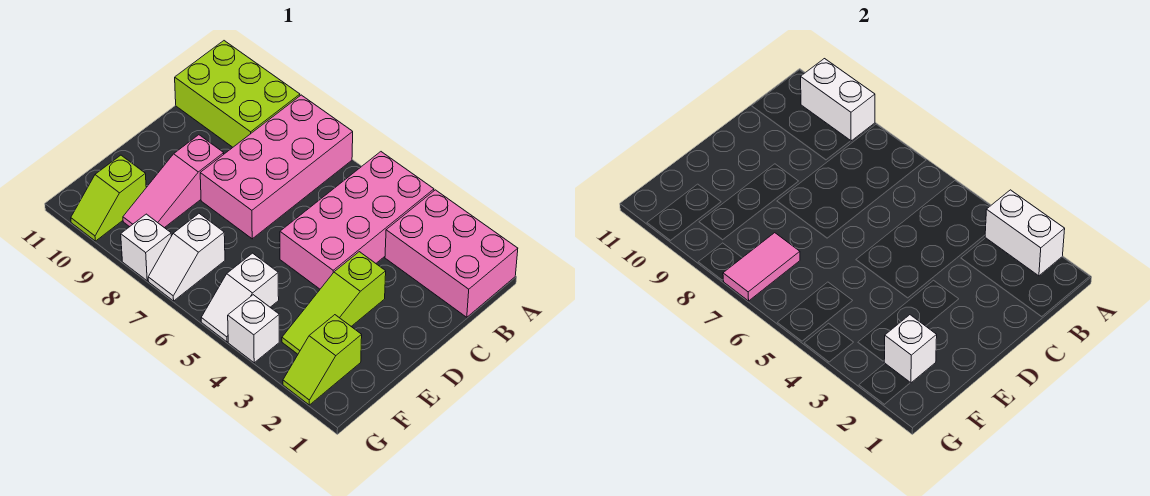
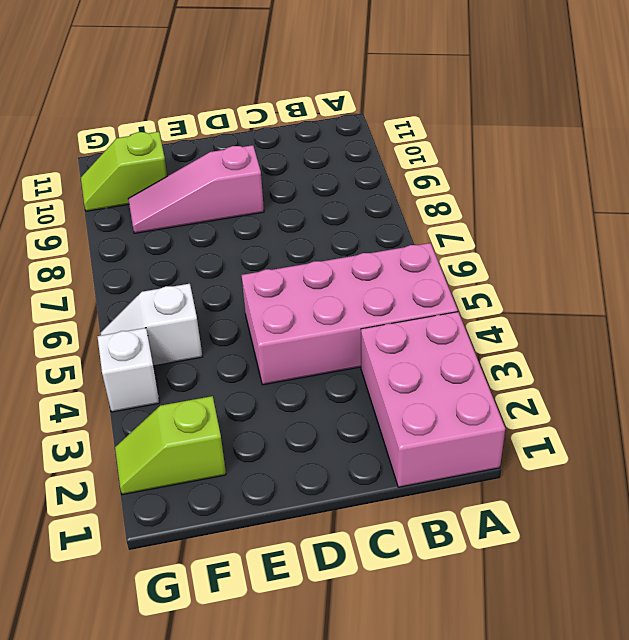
none -> pink 2x4 brick [200,95,353,239]
none -> lime 2x3 brick [175,41,300,147]
none -> lime 1x3 slope [282,252,386,354]

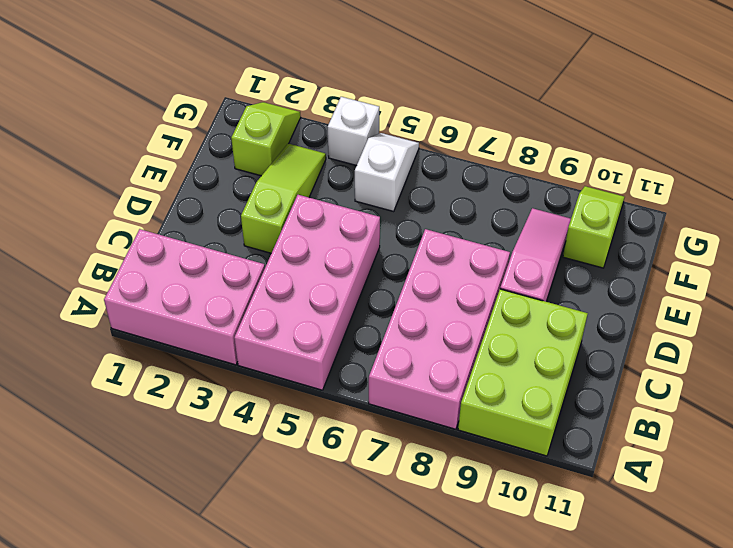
lime 2x3 brick [458,289,588,456] -> lime 2x3 brick turned to [175,41,300,147]
none -> white 1x2 slope [148,214,225,301]
none -> white 1x1 brick [121,214,171,281]
none -> white 1x2 brick [985,190,1065,276]

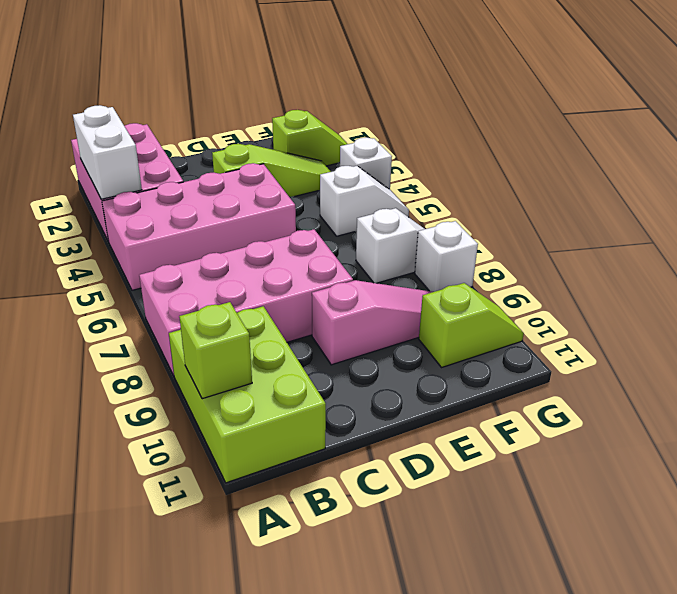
lime 1x1 brick [179,302,252,399] -> white 1x2 brick [801,59,875,141]
none -> white 1x1 brick [884,315,937,383]
none -> pink 1x2 tile [723,233,800,301]

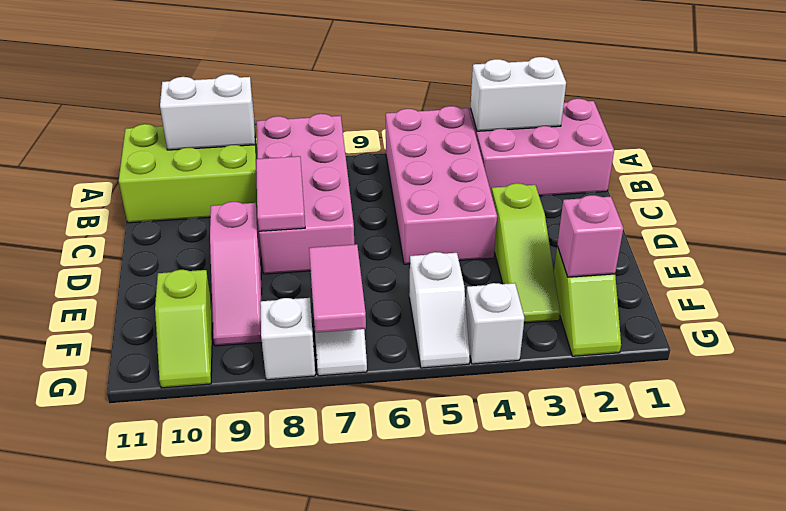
pink 1x2 tile [256,156,305,231] -> none
pink 1x1 brick [557,195,623,277] -> white 1x1 brick [884,315,937,383]

